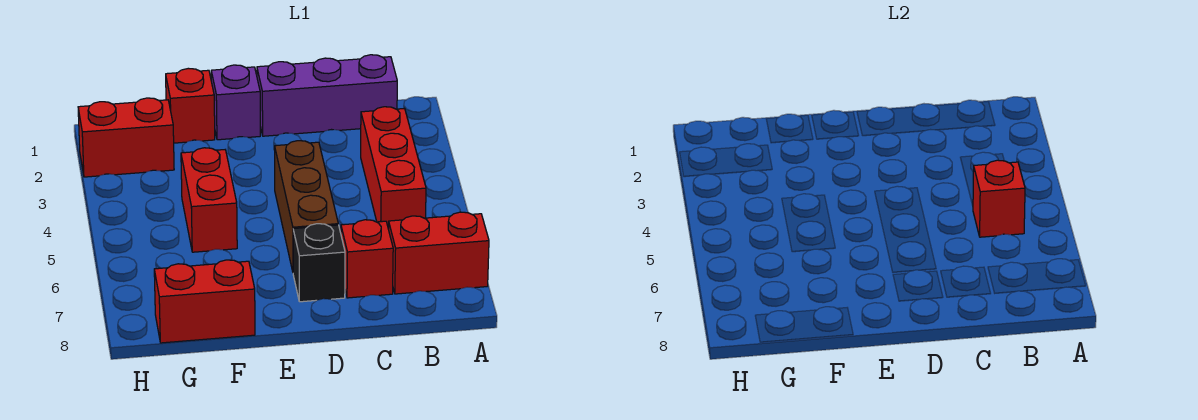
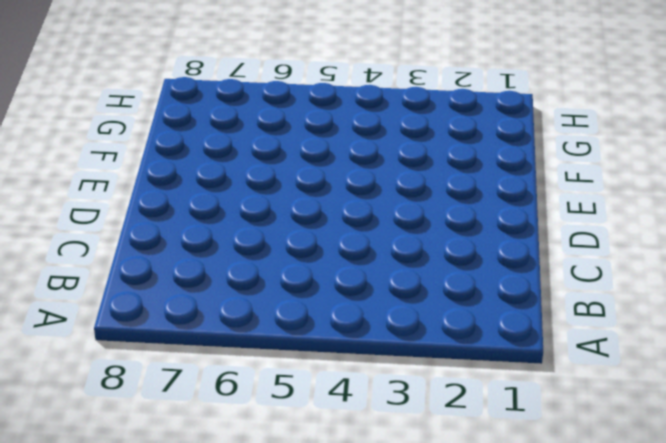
none -> red 1x2 brick [389,212,489,294]
none -> purple 1x3 brick [257,55,397,136]
none -> red 1x3 brick [361,107,426,229]

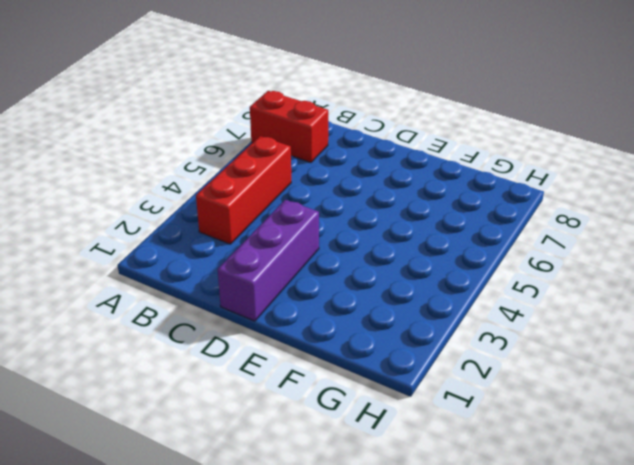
purple 1x3 brick [218,200,319,321] -> purple 1x3 brick turned to [257,55,397,136]
none -> red 1x1 brick [341,220,393,298]
none -> brown 1x3 brick [275,141,338,271]
none -> black 1x1 brick [293,224,345,302]

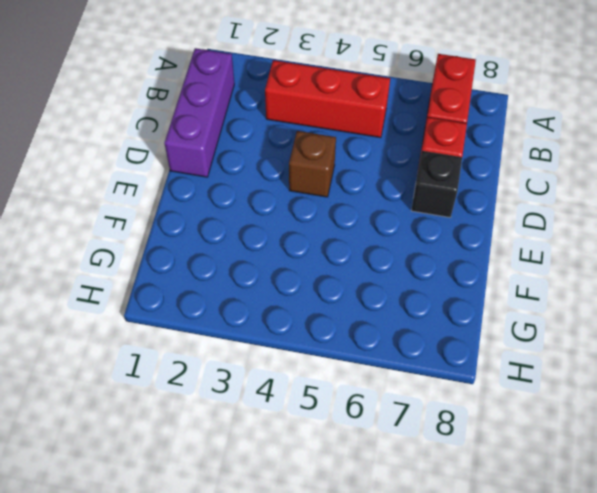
brown 1x1 brick [289,131,336,197] -> brown 1x3 brick [275,141,338,271]
none -> purple 1x1 brick [211,65,260,140]
none -> red 1x1 brick [166,68,215,143]
none -> red 1x2 brick [181,148,237,252]

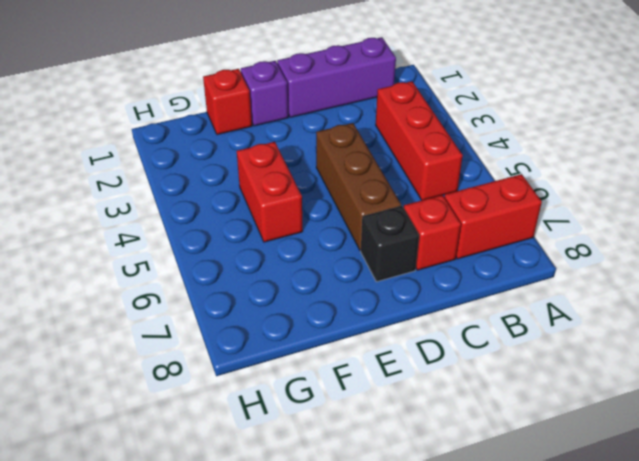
none -> red 1x2 brick [154,260,255,343]
none -> red 1x2 brick [78,98,174,177]
none -> red 1x1 brick [973,160,1025,237]

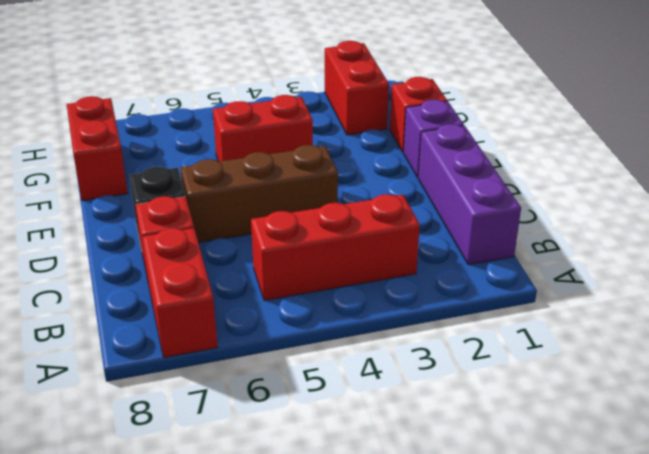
none -> red 1x1 brick [973,160,1025,237]

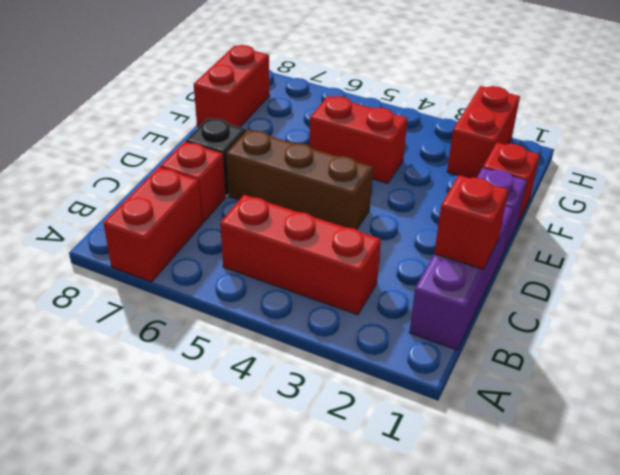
red 1x1 brick [434,175,508,269] -> red 1x1 brick moved to [973,160,1025,237]

